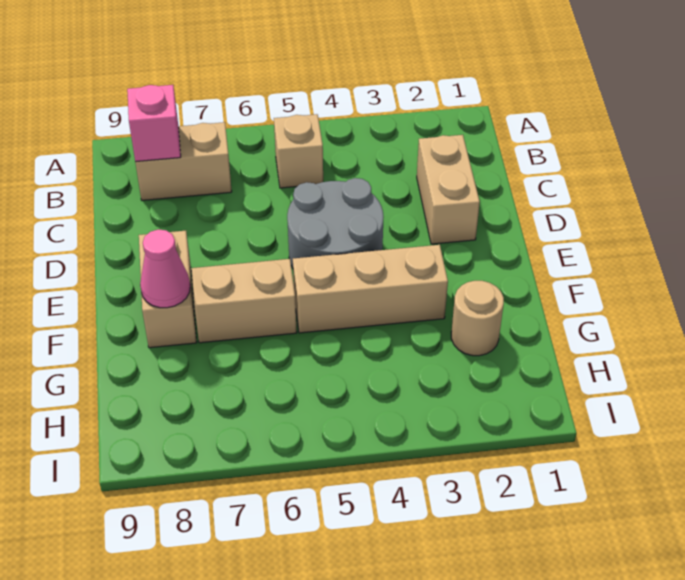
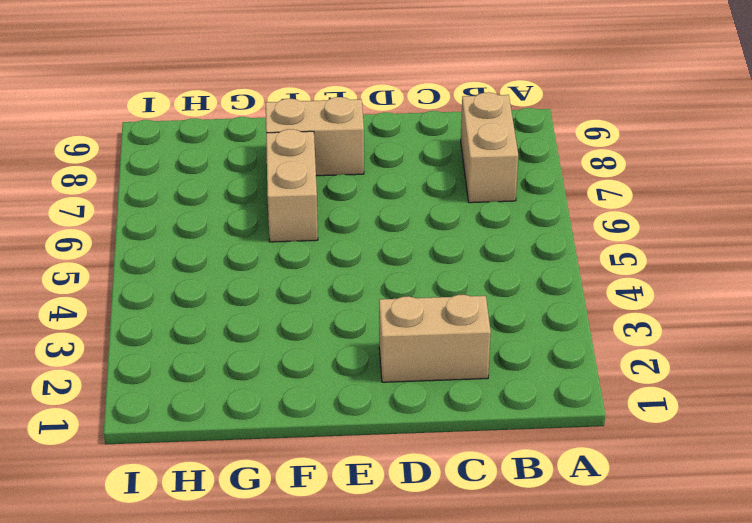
none -> tan 1x1 brick [274,114,323,188]
none -> grey 2x2 round brick [287,178,383,268]

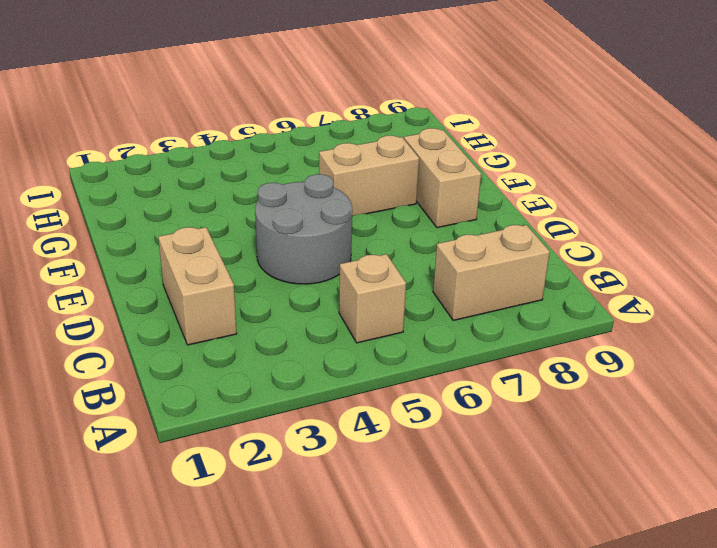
none -> tan 1x3 brick [293,245,448,333]
none -> tan 1x1 round brick [451,281,504,356]

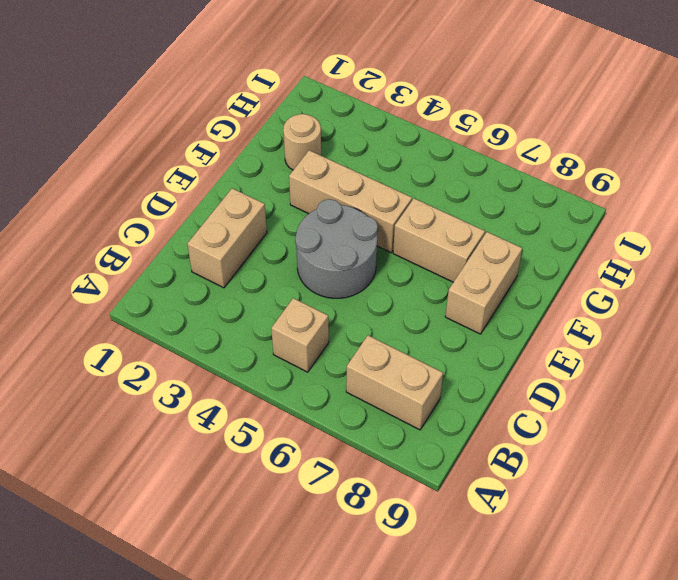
none -> pink 1x1 brick [127,85,181,162]
none -> pink 1x1 cone [140,229,190,308]

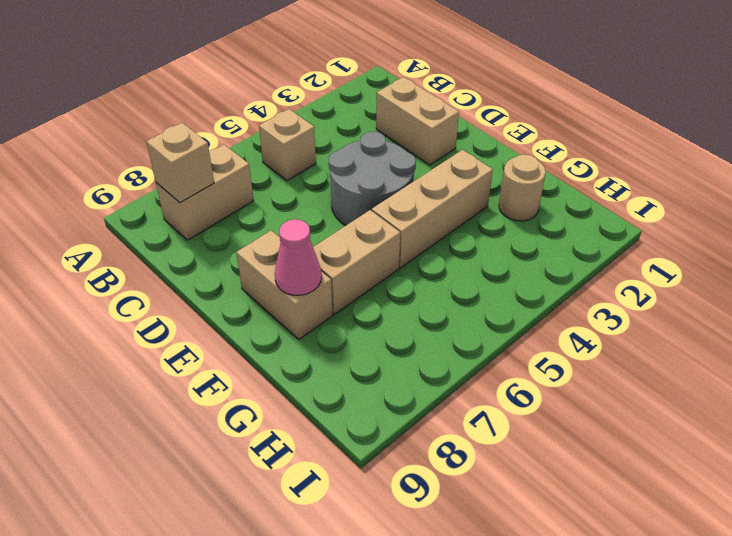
tan 1x1 brick [147,123,214,203] -> pink 1x1 brick [127,85,181,162]

